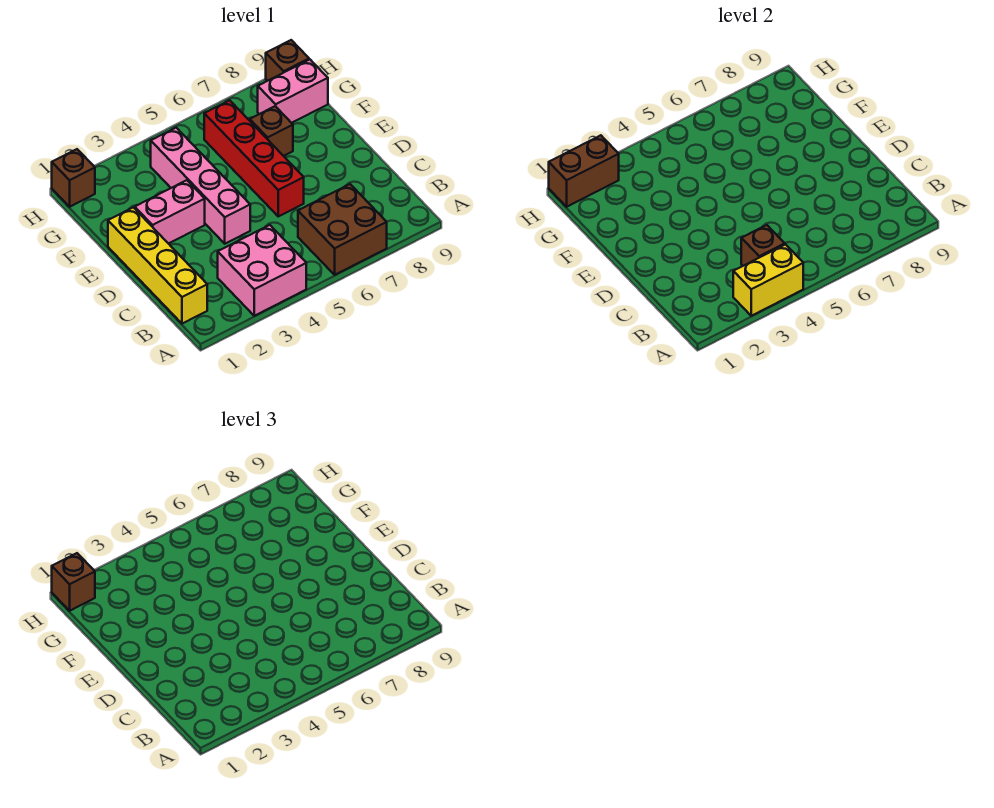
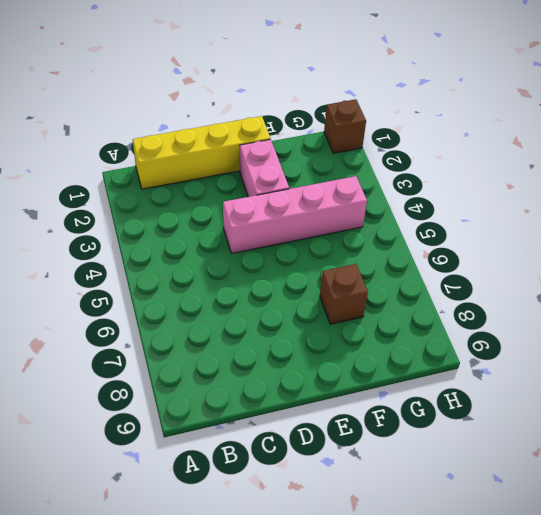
none -> pink 2x2 brick [218,225,306,316]
none -> brown 2x2 brick [298,184,387,275]
none -> red 1x4 brick [204,100,304,216]

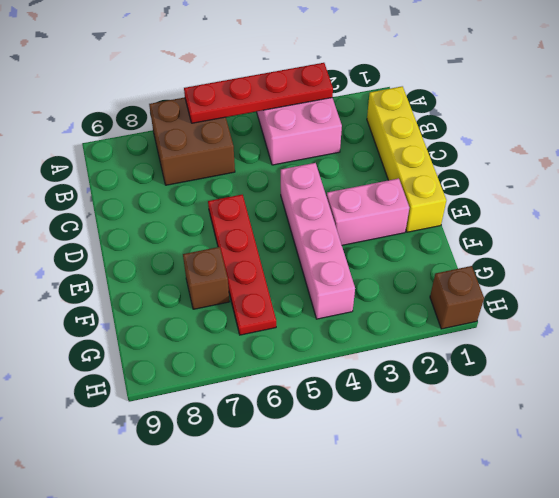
red 1x4 plate [184,63,333,123] -> yellow 1x2 brick [733,244,803,316]
red 1x4 plate [208,195,276,335] -> red 1x4 brick [204,100,304,216]
none -> pink 1x2 brick [258,60,328,123]
none -> brown 1x1 brick [266,40,309,81]
none -> brown 1x1 brick [741,225,785,266]

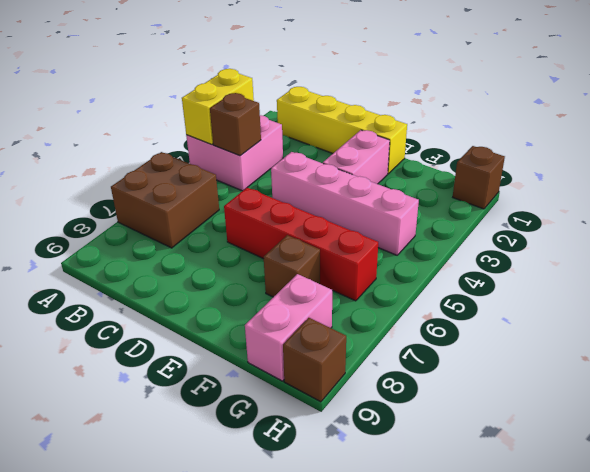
none -> brown 1x2 brick [549,135,619,207]
none -> brown 1x1 brick [52,553,95,611]

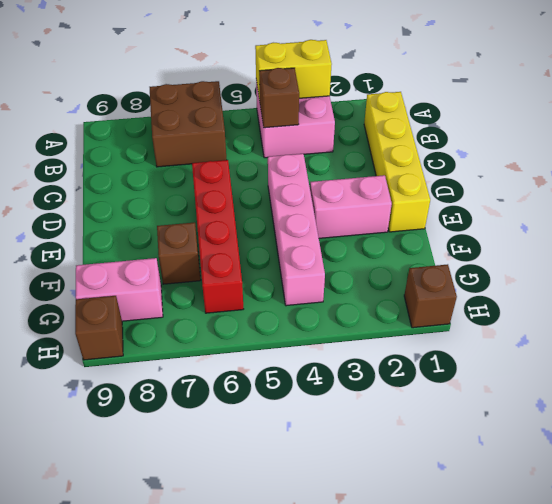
none -> brown 1x2 brick [549,135,619,207]
none -> brown 1x1 brick [52,553,95,611]

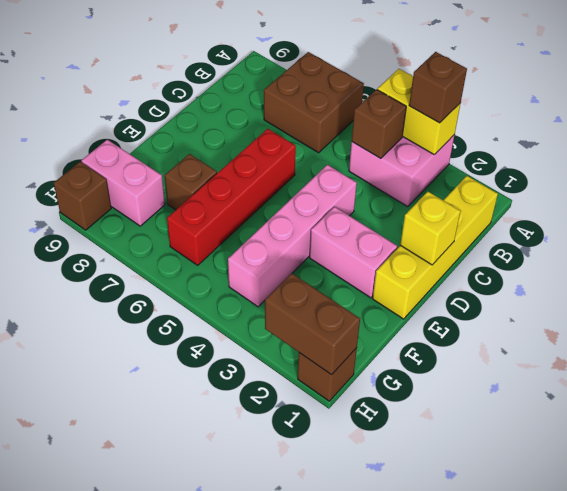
brown 1x1 brick [409,52,467,123] -> brown 1x1 brick moved to [52,553,95,611]
yellow 1x1 brick [400,192,460,265] -> none

